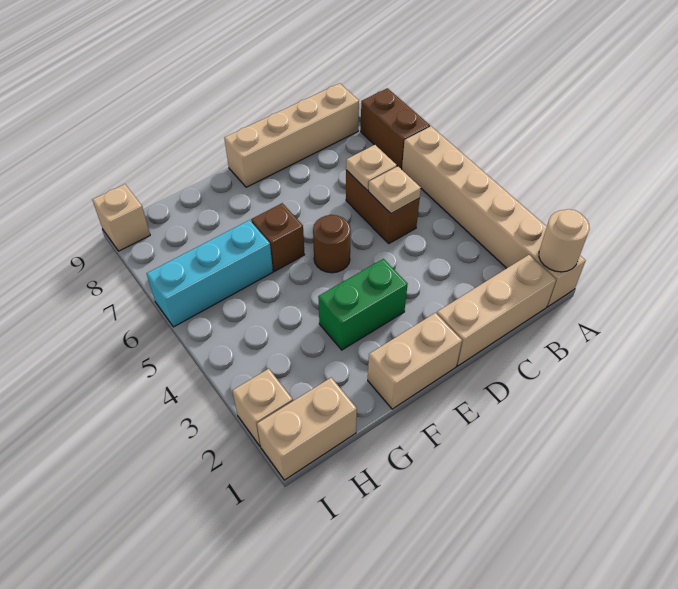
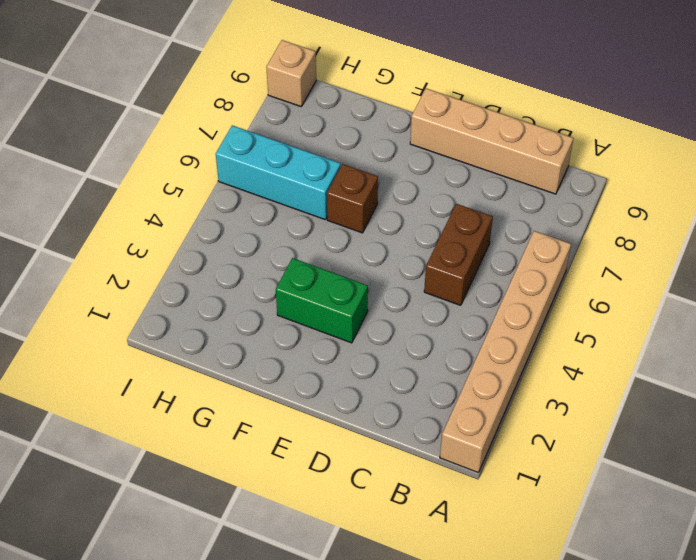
none -> brown 1x2 brick [361,88,430,169]
none -> tan 1x3 brick [437,255,556,366]
none -> tan 1x2 brick [368,313,462,409]

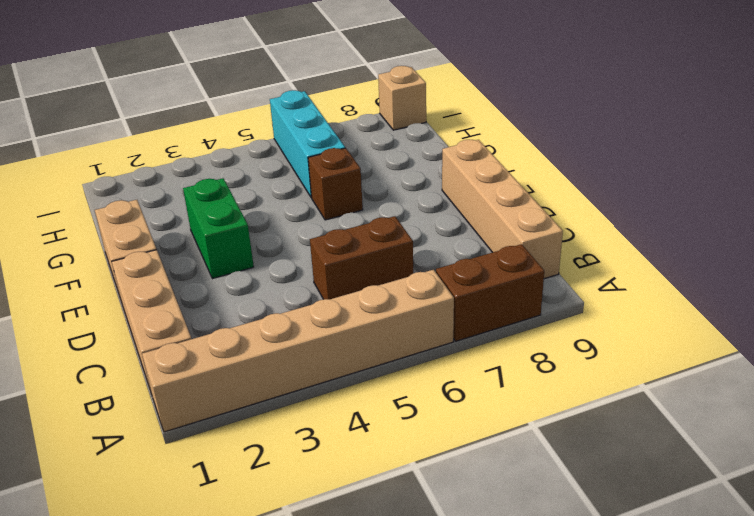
none -> brown 1x1 round brick [313,215,351,273]
none -> tan 1x2 brick [257,378,357,480]
none -> tan 1x1 brick [232,369,293,446]

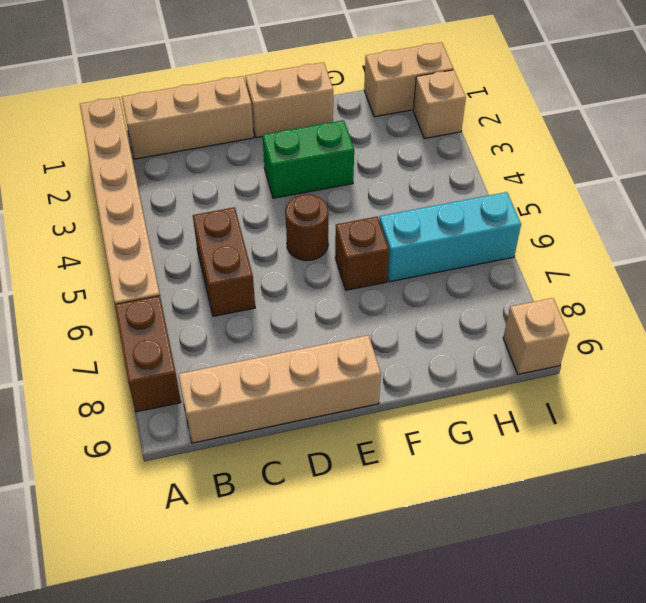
none -> tan 1x1 round brick [539,209,590,272]
none -> tan 1x1 plate [369,166,421,214]
none -> tan 1x1 plate [346,145,397,191]

